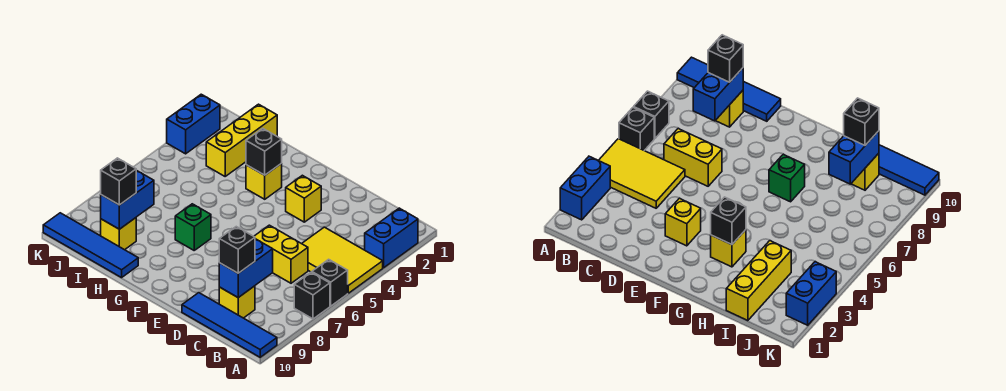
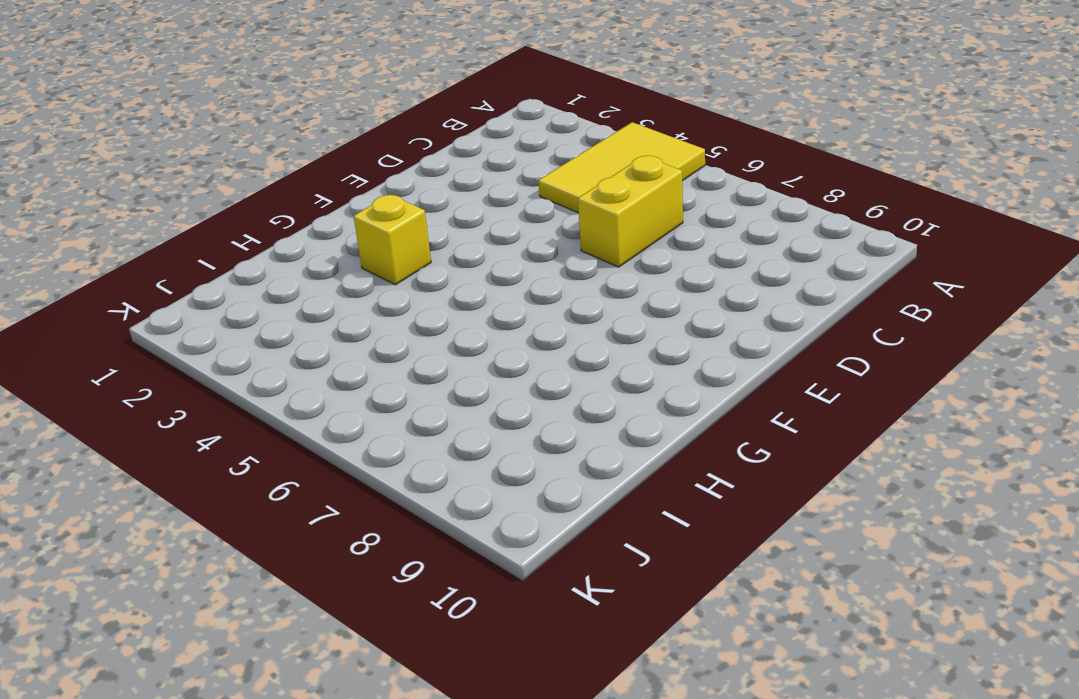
none -> blue 1x2 brick [365,208,418,268]
none -> black 1x1 brick [312,259,348,306]
none -> black 1x1 brick [294,272,330,319]

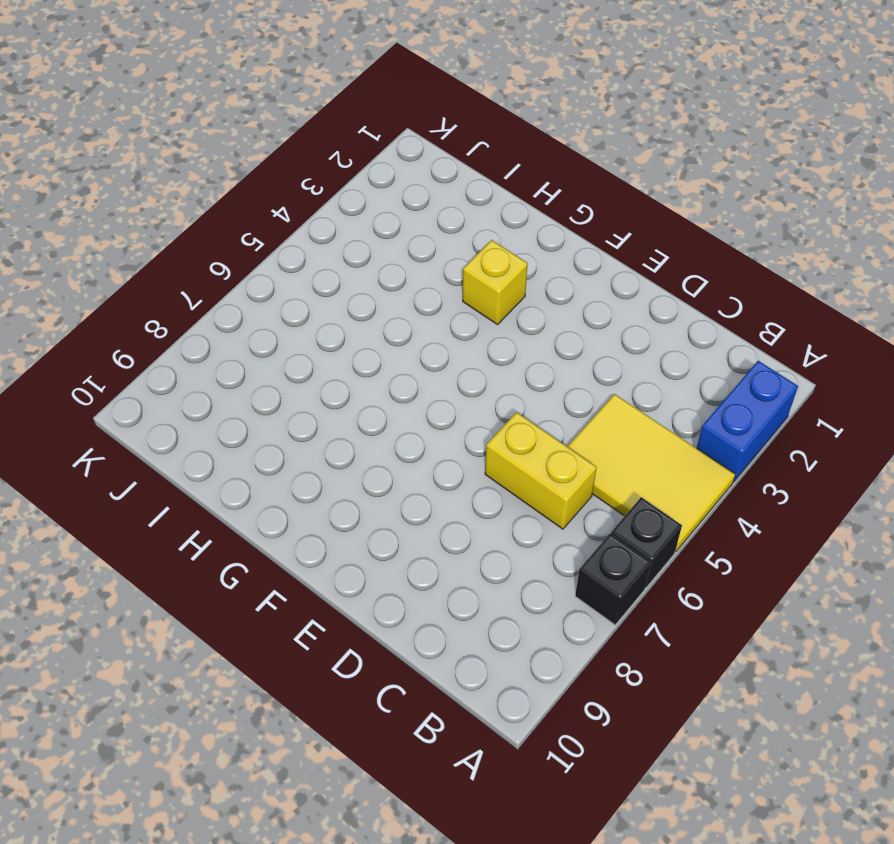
none -> blue 1x4 tile [182,293,277,357]
none -> yellow 1x1 brick [219,286,255,318]
none -> yellow 1x1 brick [286,175,321,222]

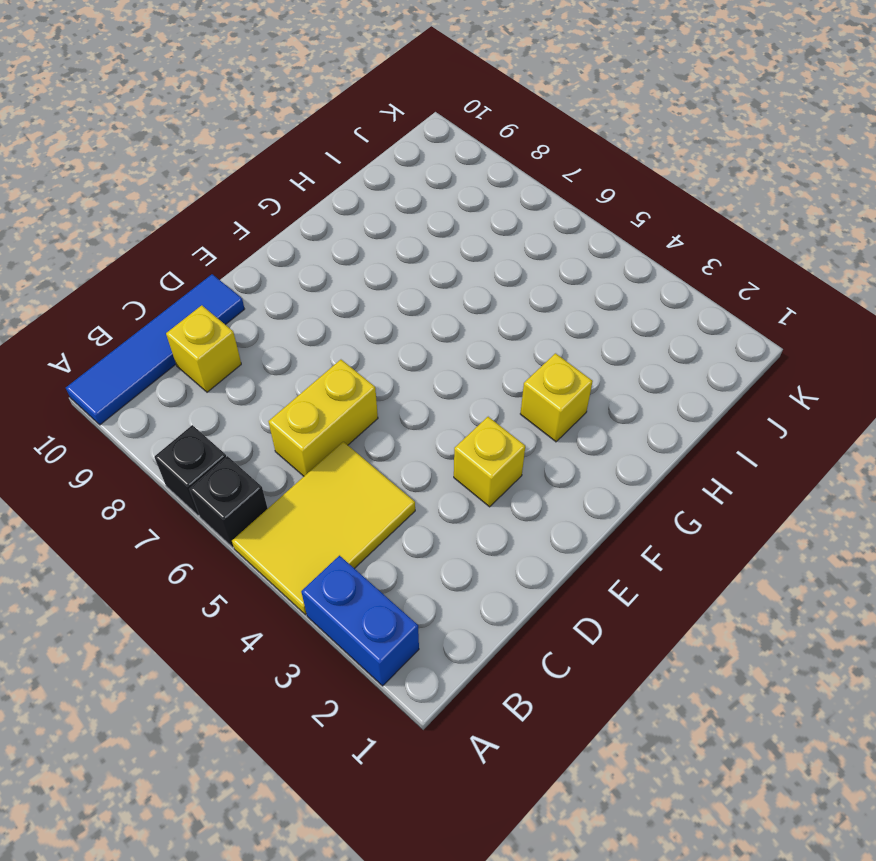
none -> green 1x1 brick [175,204,211,250]
none -> blue 1x4 tile [43,213,138,278]
none -> yellow 1x3 brick [206,104,277,176]

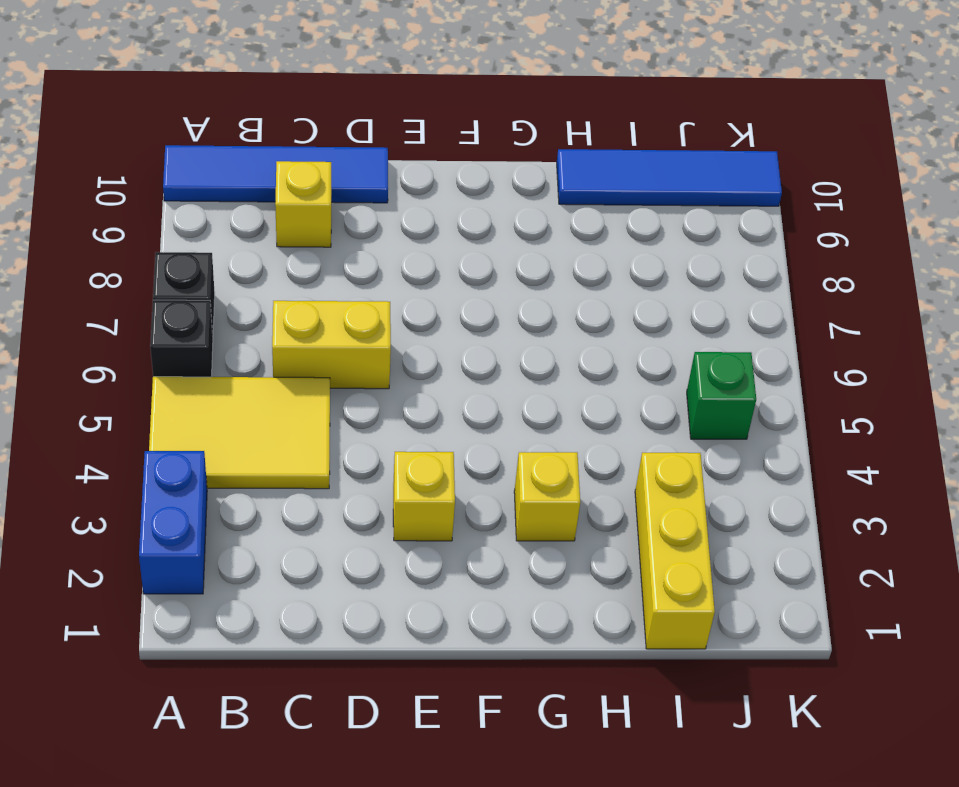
green 1x1 brick [687,352,756,439] -> green 1x1 brick moved to [175,204,211,250]
none -> yellow 1x1 brick [101,218,136,250]
none -> blue 1x2 brick [167,94,220,154]
none -> blue 1x2 brick [219,239,273,298]

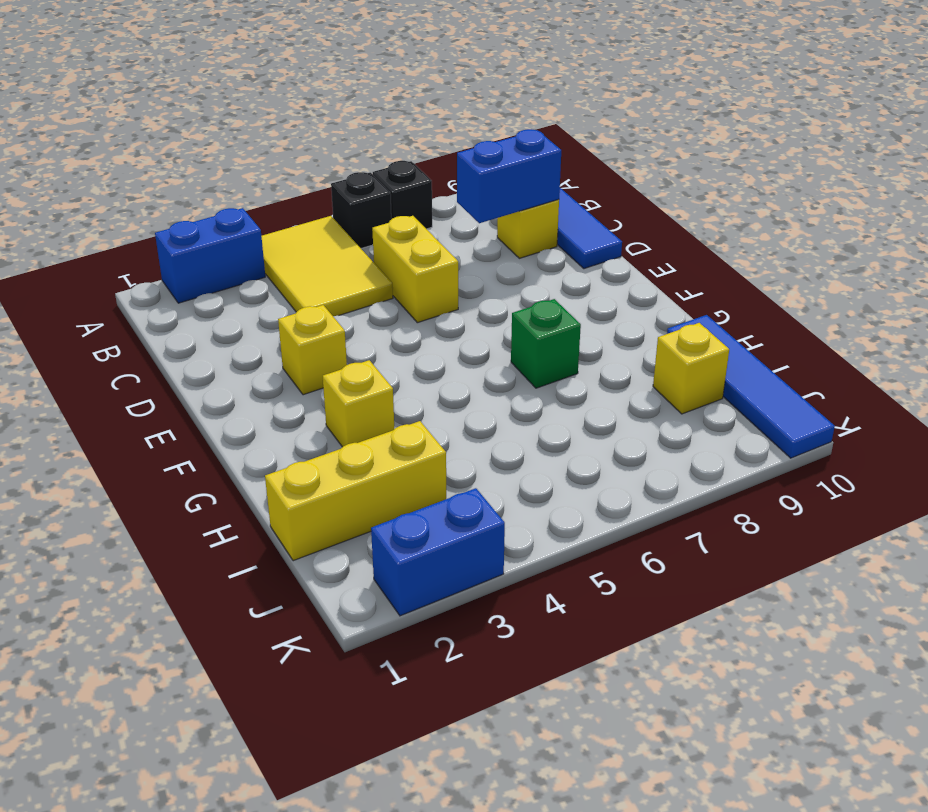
none -> black 1x1 brick [246,128,282,175]
none -> blue 1x2 brick [101,170,154,229]
none -> black 1x1 brick [219,227,255,273]

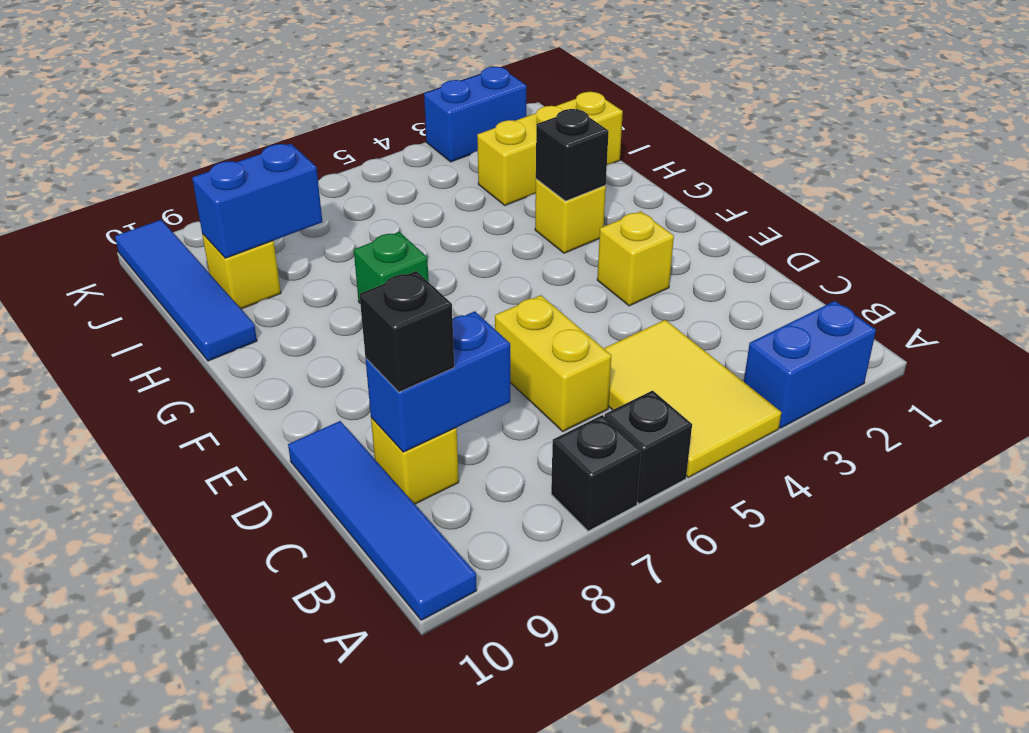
none -> black 1x1 brick [101,158,136,205]

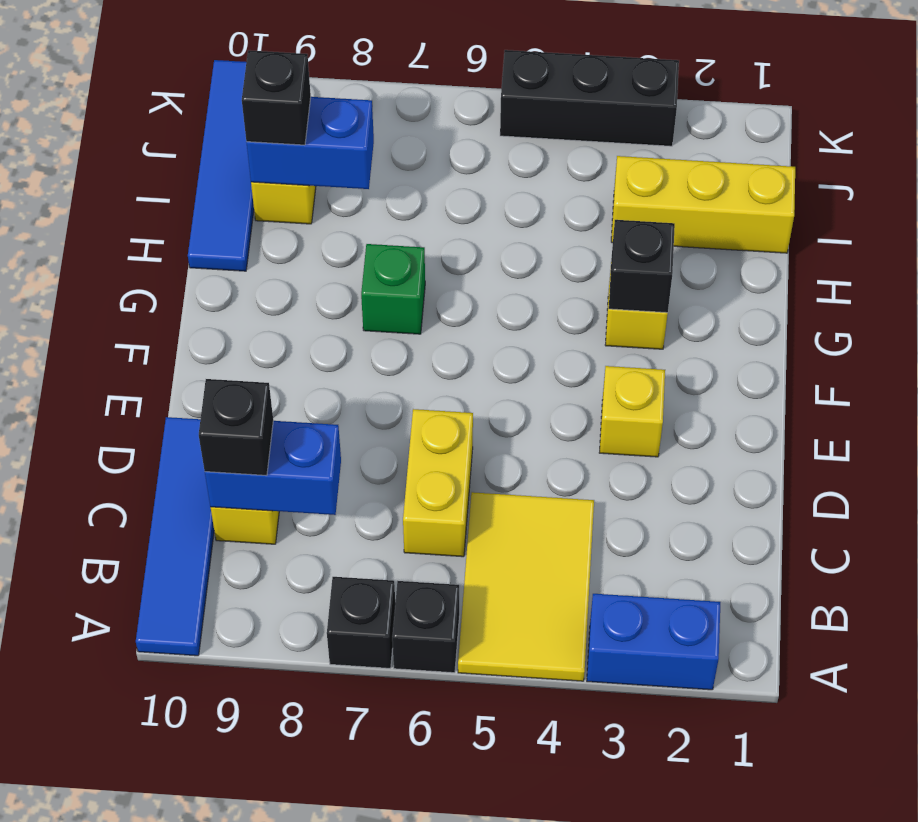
black 1x3 brick [500,50,679,146] -> blue 1x2 brick [167,94,220,154]

